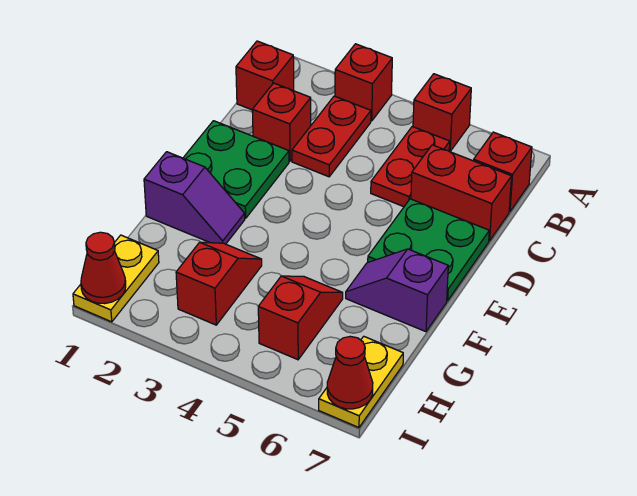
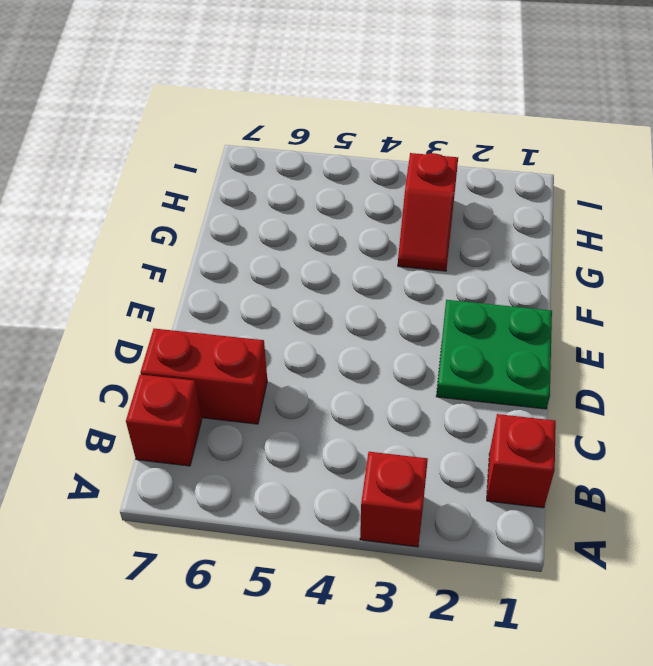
none -> red 1x1 brick [413,74,471,152]
none -> red 1x2 plate [292,96,371,177]
none -> red 1x2 plate [371,127,450,207]

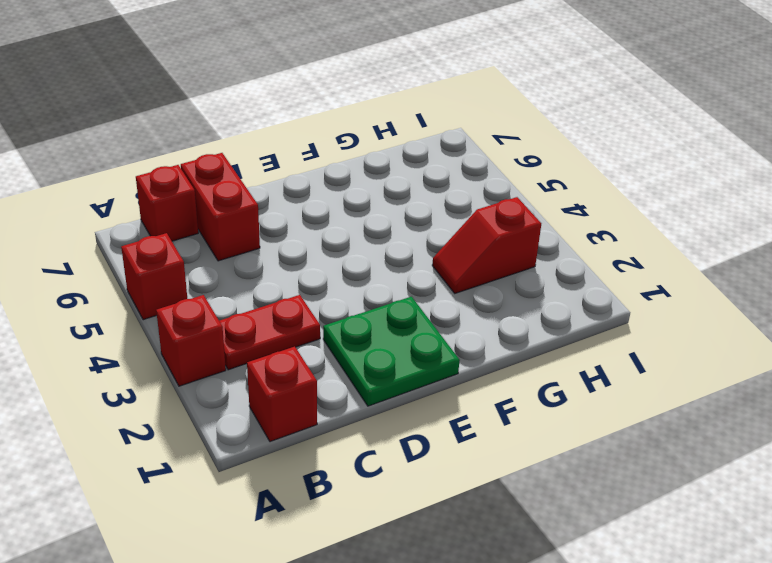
none -> red 1x2 plate [371,127,450,207]
none -> red 1x1 brick [252,83,311,161]
none -> green 2x2 plate [368,199,489,301]

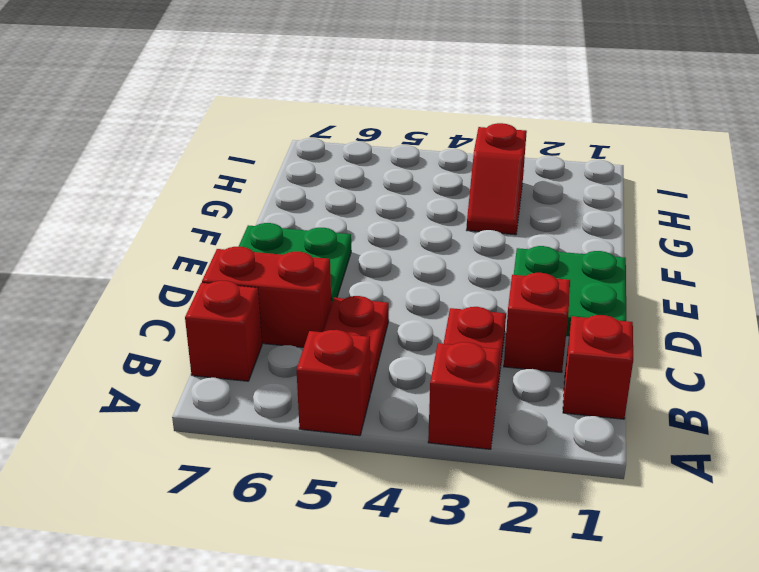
none -> purple 1x2 slope [144,152,245,244]
none -> purple 1x2 slope [346,249,448,332]
none -> red 1x2 slope [258,276,343,360]

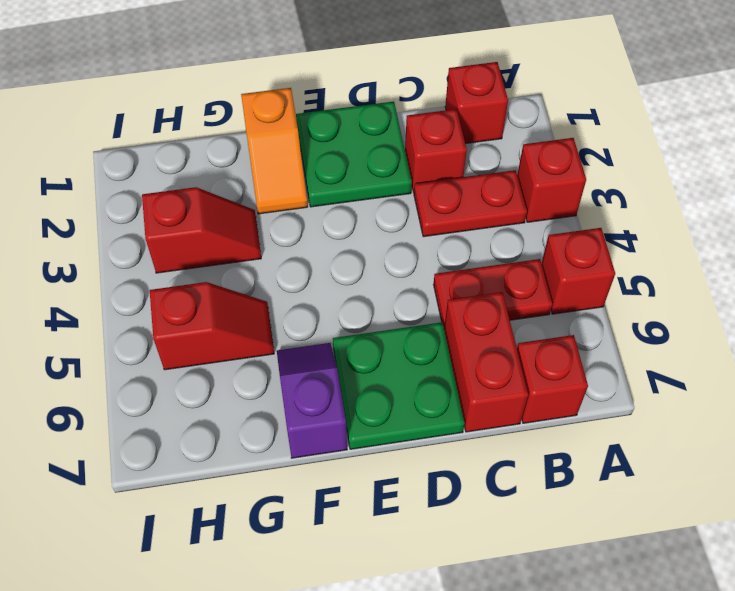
orange 1x2 slope [241,88,308,214] -> purple 1x2 slope [144,152,245,244]
none -> yellow 1x2 plate [73,235,159,322]
none -> yellow 1x2 plate [319,336,403,428]
none -> red 1x1 cone [81,232,126,304]

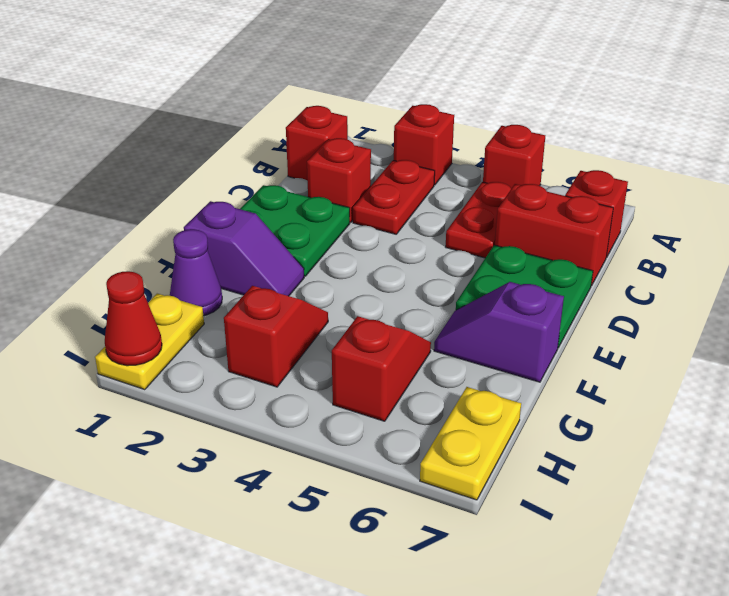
purple 1x1 cone [170,229,222,316] -> none
none -> red 1x1 cone [327,336,373,409]

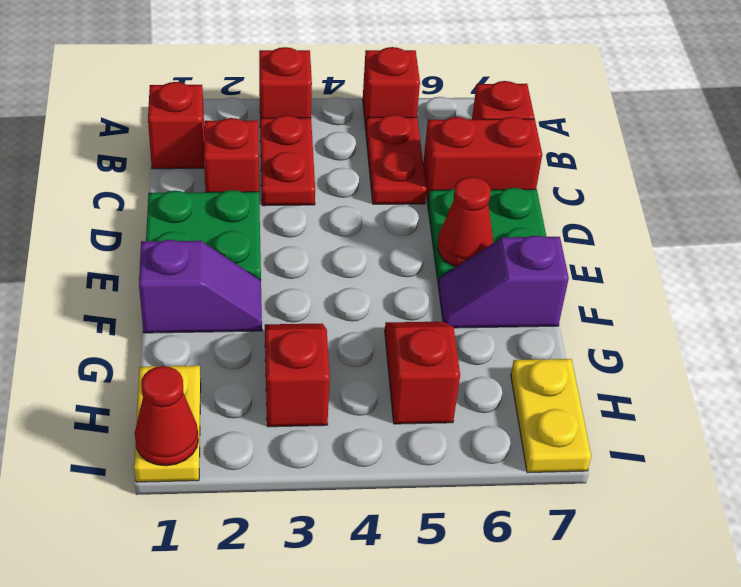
red 1x1 cone [437,177,493,267] -> red 1x1 cone moved to [327,336,373,409]

